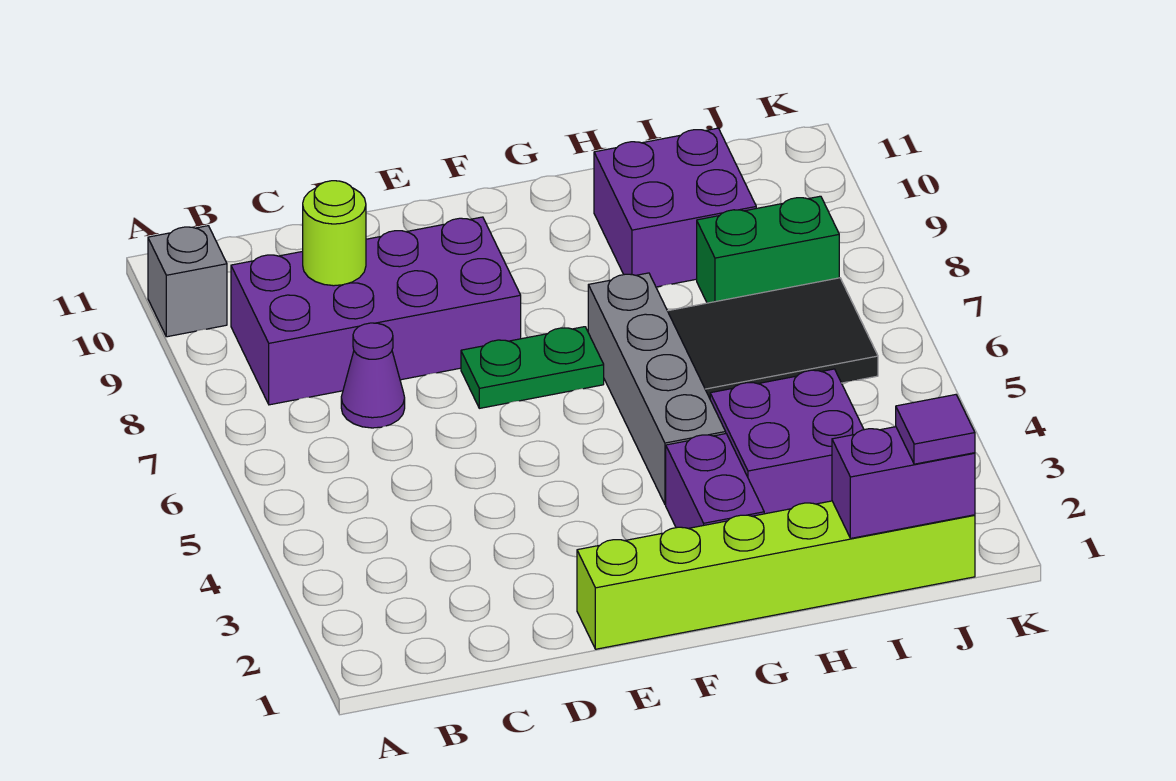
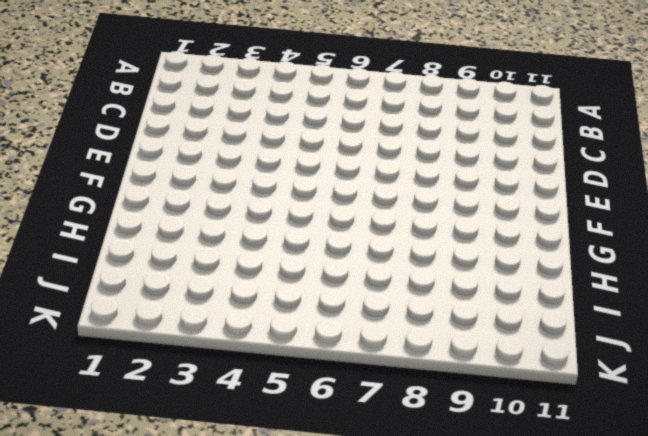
none -> grey 1x1 brick [148,226,227,337]
none -> purple 2x4 brick [231,217,521,405]
none -> purple 1x1 cone [341,323,405,428]

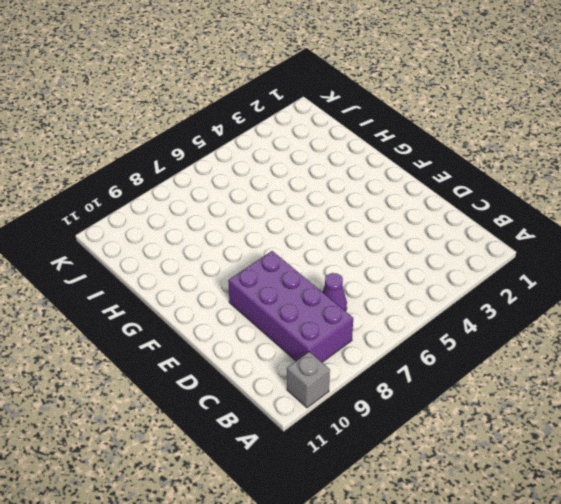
none -> lime 1x6 brick [577,501,975,649]
none -> green 1x2 plate [461,327,604,408]
none -> purple 1x2 brick [666,434,764,528]

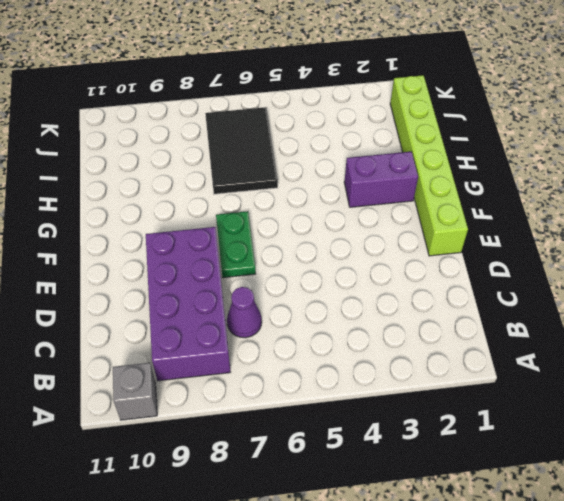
none -> grey 1x4 brick [588,273,726,504]
none -> purple 2x2 brick [710,369,864,514]
none -> purple 2x2 brick [594,128,756,287]

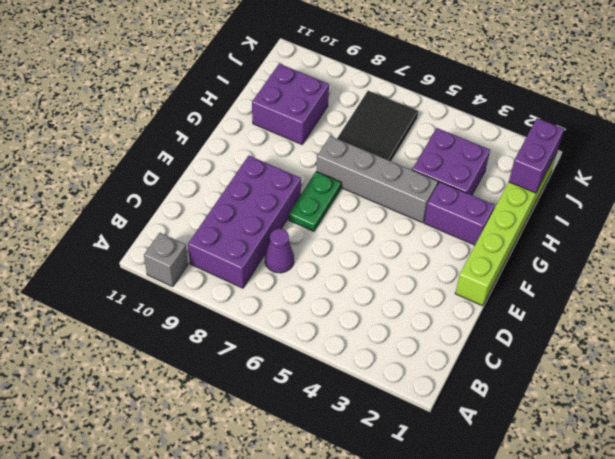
none -> green 1x2 brick [697,196,839,303]
none -> lime 1x1 round brick [303,181,366,286]
none -> purple 1x1 tile [896,395,975,464]

